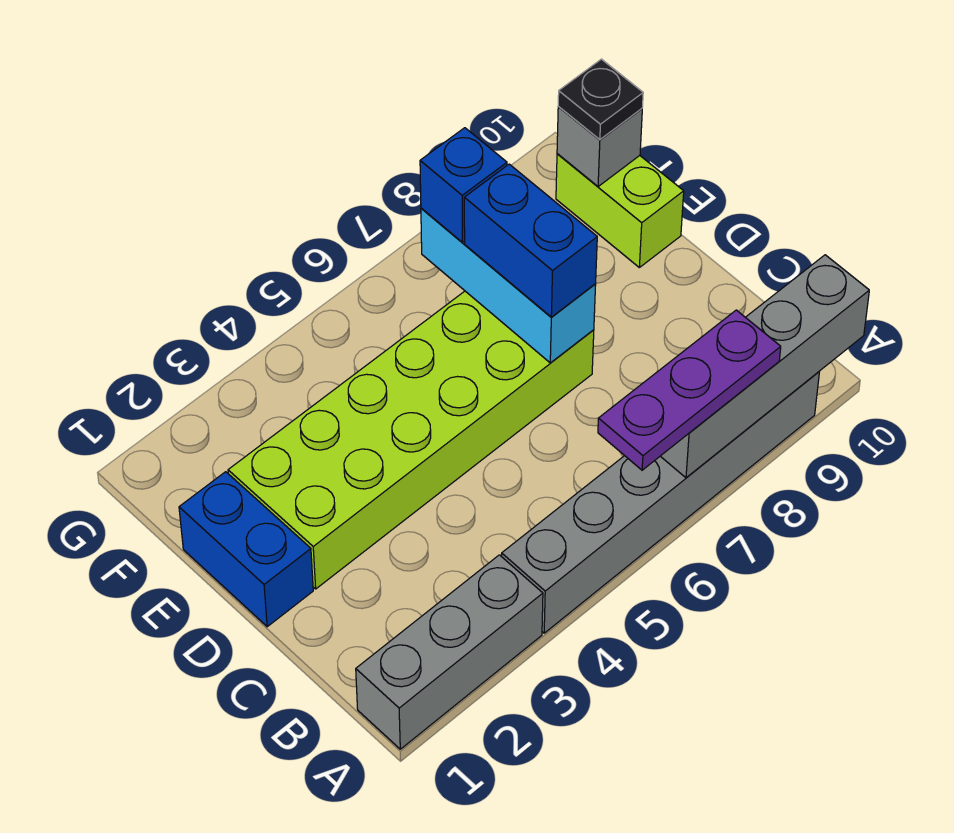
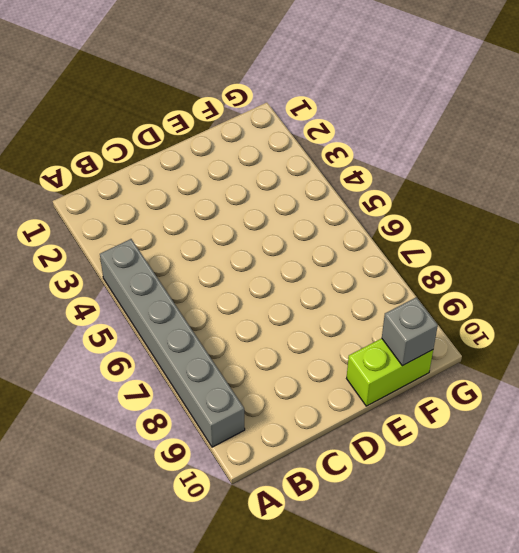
none -> grey 1x3 brick [356,555,543,749]
none -> blue 1x2 brick [179,472,313,627]
none -> lime 2x6 brick [228,291,594,589]

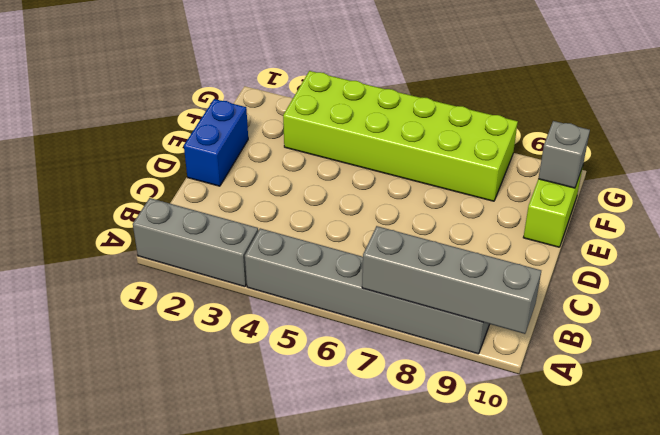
lime 2x6 brick [283,71,518,201] -> lime 2x6 brick moved to [228,291,594,589]
none -> cyan 1x3 brick [421,208,596,363]
none -> purple 1x3 plate [598,310,781,470]
none -> blue 1x2 brick [464,164,597,317]

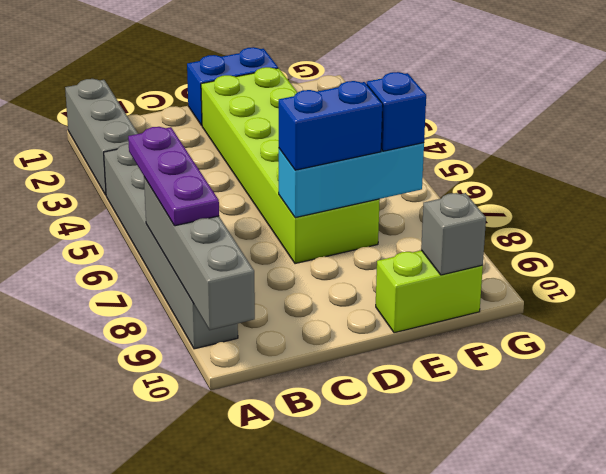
none -> black 1x1 plate [558,59,643,140]

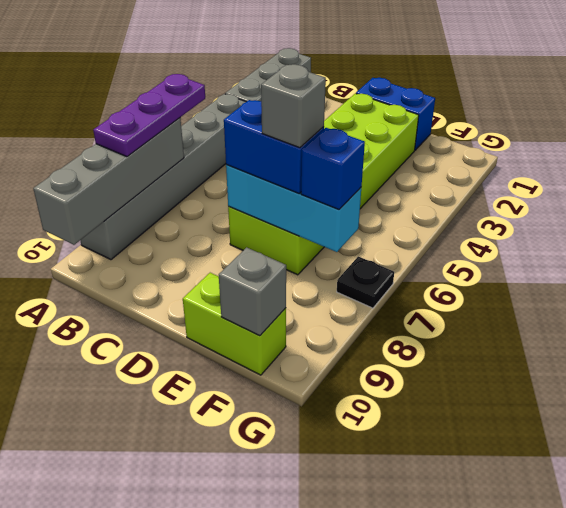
grey 1x1 brick [261,64,326,148] -> none
black 1x1 plate [337,256,394,308] -> black 1x1 plate moved to [558,59,643,140]

